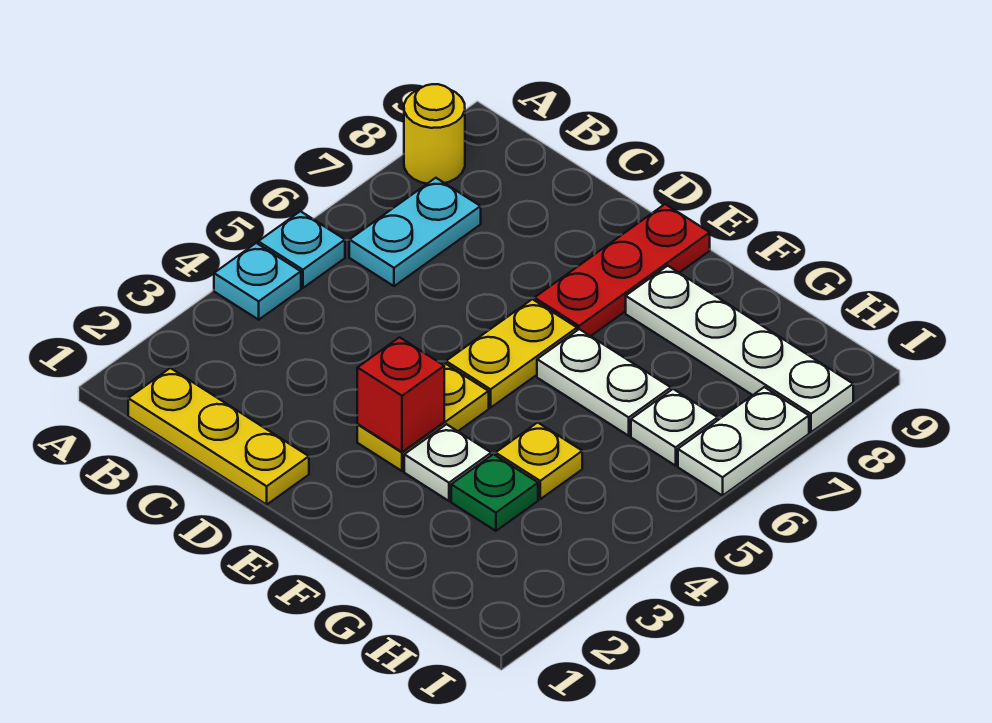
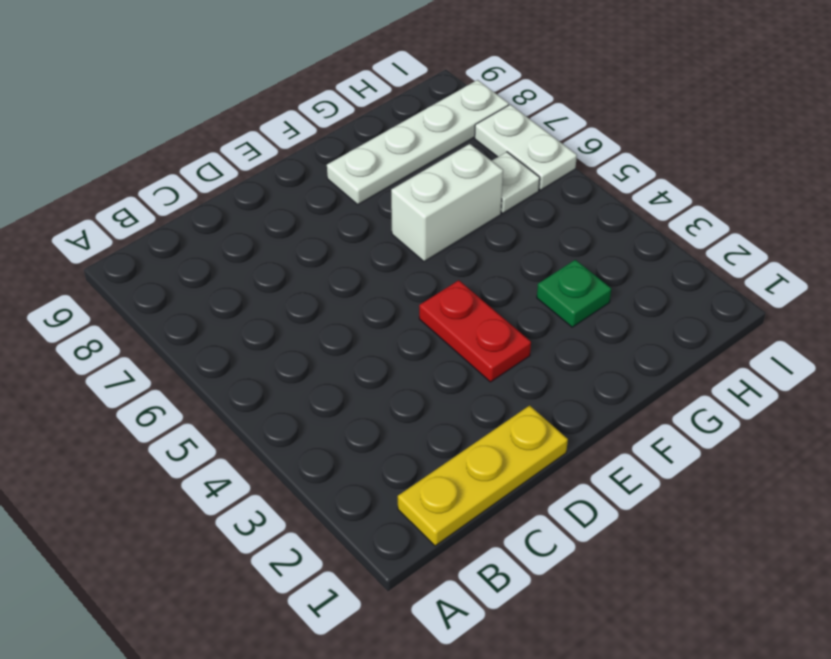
red 1x2 plate [419,280,531,382] -> yellow 1x2 plate [357,363,489,471]
white 1x2 brick [391,144,503,261] -> white 1x2 plate [537,329,671,436]
none -> cyan 1x1 plate [214,243,301,320]
none -> cyan 1x1 plate [258,211,345,288]
none -> yellow 1x1 round brick [404,84,465,184]

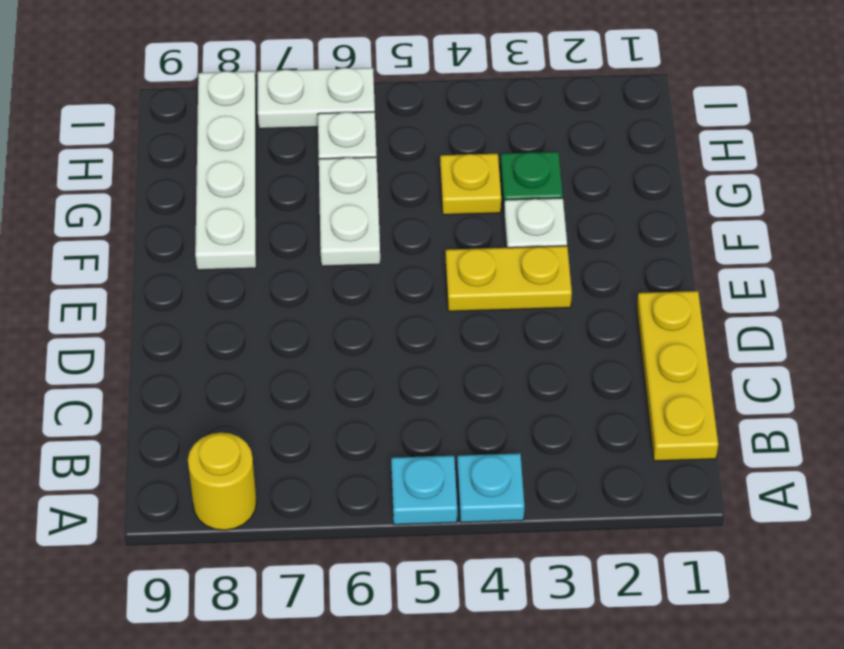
none -> cyan 1x2 plate [349,178,481,286]
none -> yellow 1x2 plate [446,299,577,408]
none -> red 1x3 plate [534,204,710,336]

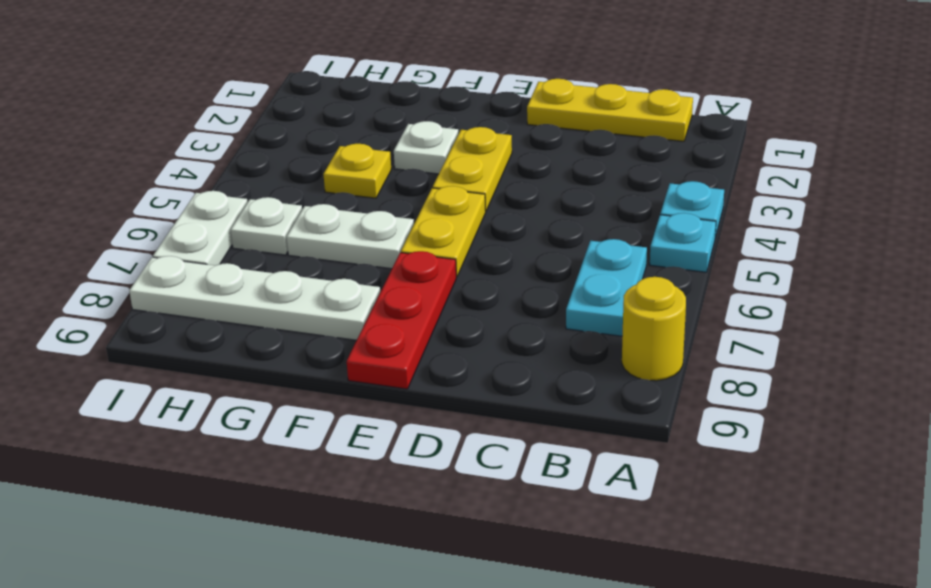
none -> green 1x1 plate [451,454,538,531]
none -> red 1x1 brick [357,337,444,452]

